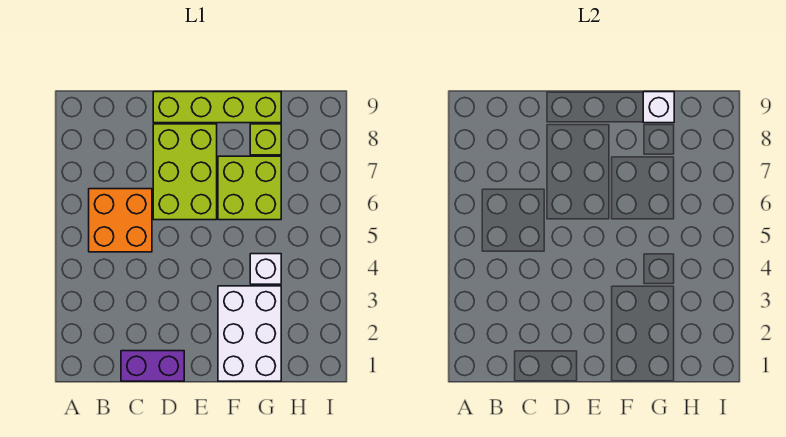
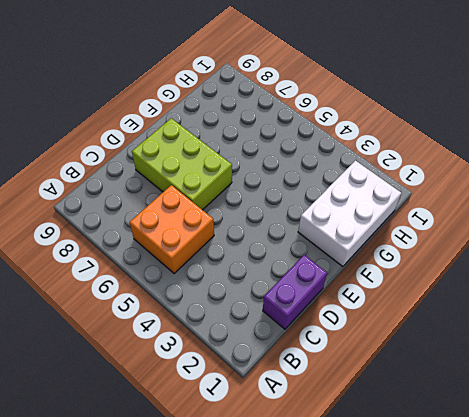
white 2x3 brick [298,161,401,267] -> white 2x3 brick turned to [218,286,281,381]
none -> lime 1x4 brick [153,92,281,123]
none -> lime 2x2 brick [218,156,281,220]

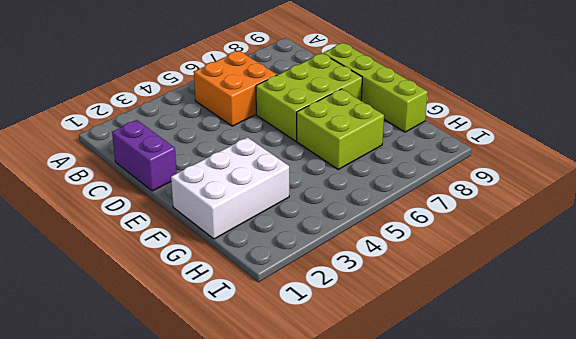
none -> white 1x1 brick [250,254,281,284]
none -> lime 1x1 brick [250,124,281,155]

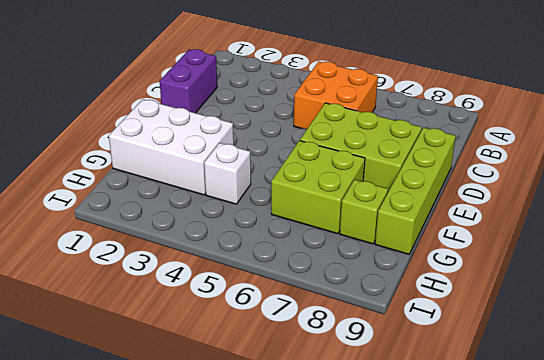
none -> white 1x1 brick [643,92,674,123]

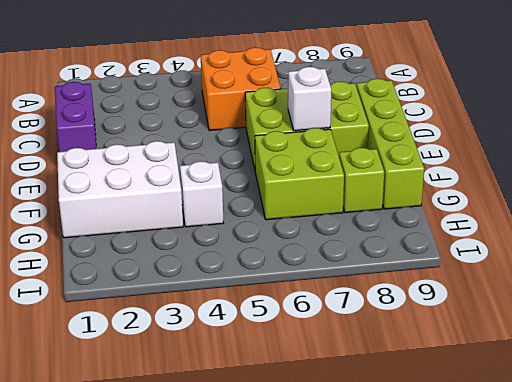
white 1x1 brick [288,67,331,131] -> white 1x1 brick moved to [643,92,674,123]

